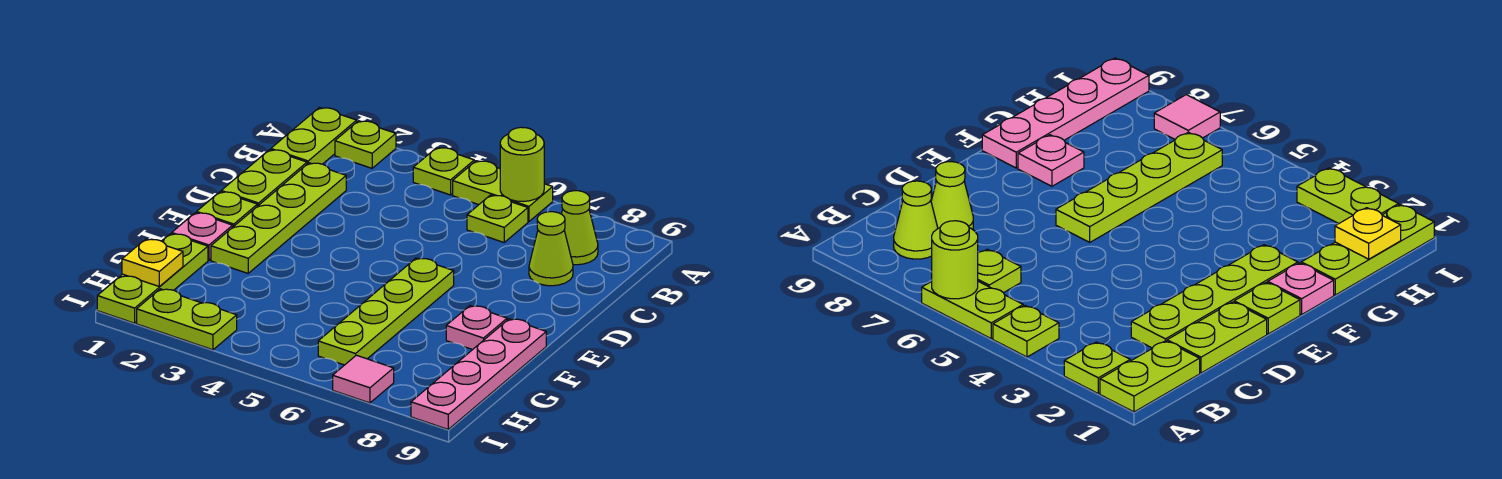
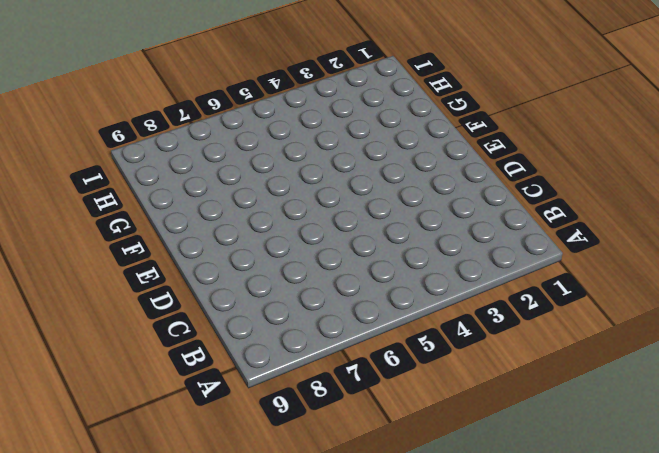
none -> lime 1x2 plate [271,108,357,164]
none -> lime 1x1 plate [335,121,396,168]
none -> lime 1x1 plate [413,147,474,195]

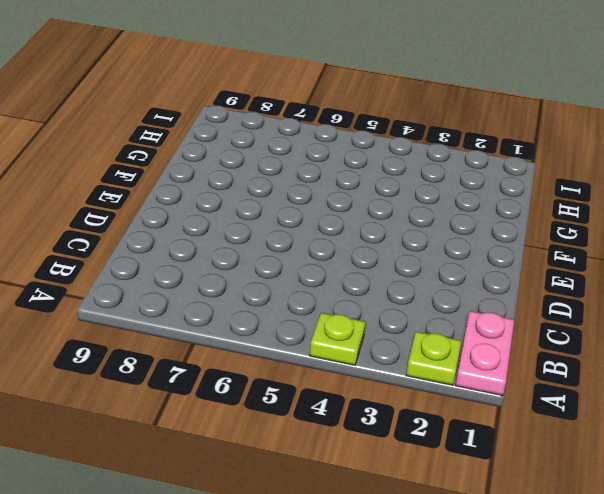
pink 1x2 plate [455,311,514,396] -> lime 1x2 plate [271,108,357,164]
none -> lime 1x2 plate [453,161,553,221]
none -> lime 1x1 plate [467,195,528,242]
none -> lime 1x1 cone [562,191,598,265]

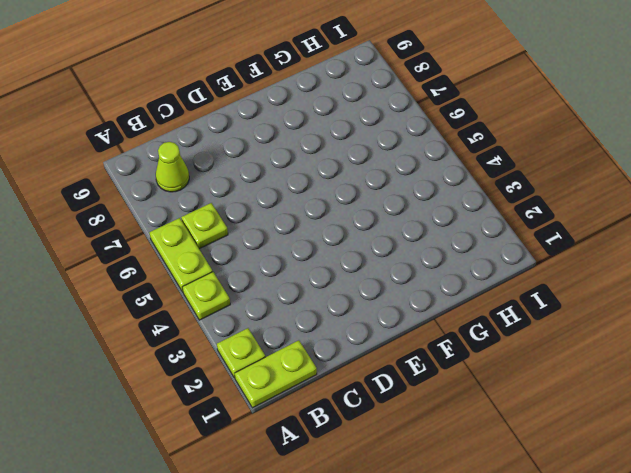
none -> lime 1x2 plate [221,150,307,206]
none -> lime 1x4 plate [211,163,346,273]
none -> lime 1x1 cone [529,212,573,286]

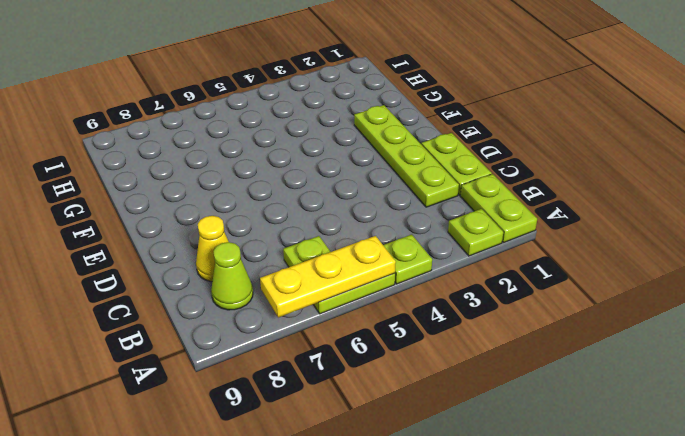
yellow 1x3 plate [260,236,396,318] -> lime 1x1 round brick [500,127,544,201]
yellow 1x1 cone [196,216,229,282] -> lime 1x1 cone [529,212,573,286]
none -> lime 1x1 plate [197,192,257,227]
none -> lime 1x4 plate [318,258,454,365]
none -> pink 1x1 plate [172,213,233,260]

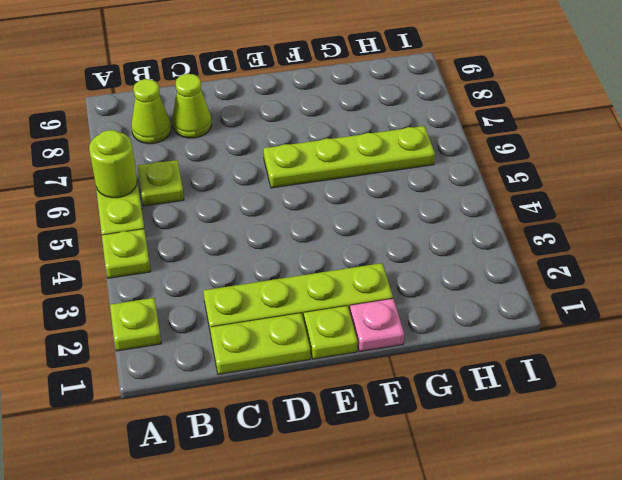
none -> lime 1x2 plate [271,108,357,164]
none -> pink 1x1 plate [446,306,507,350]
none -> pink 1x4 plate [411,319,546,429]

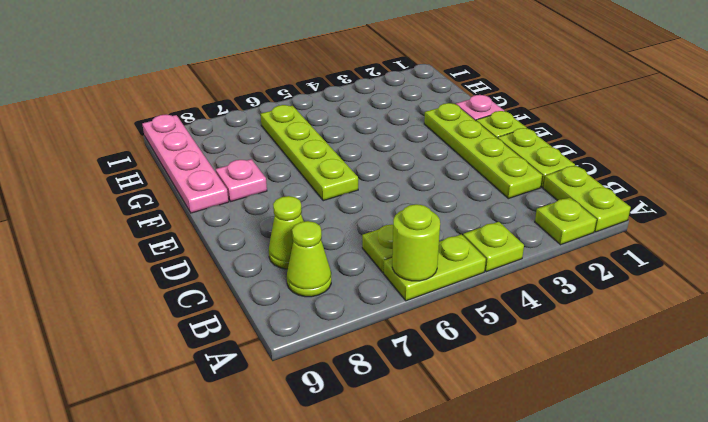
none -> lime 1x3 plate [97,234,208,323]
none -> lime 1x2 plate [137,289,237,350]
none -> pink 1x1 tile [333,355,394,403]

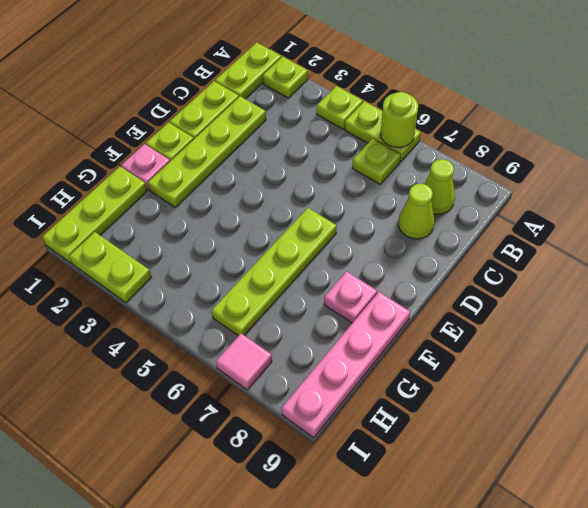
none -> yellow 1x1 plate [122,239,183,286]

